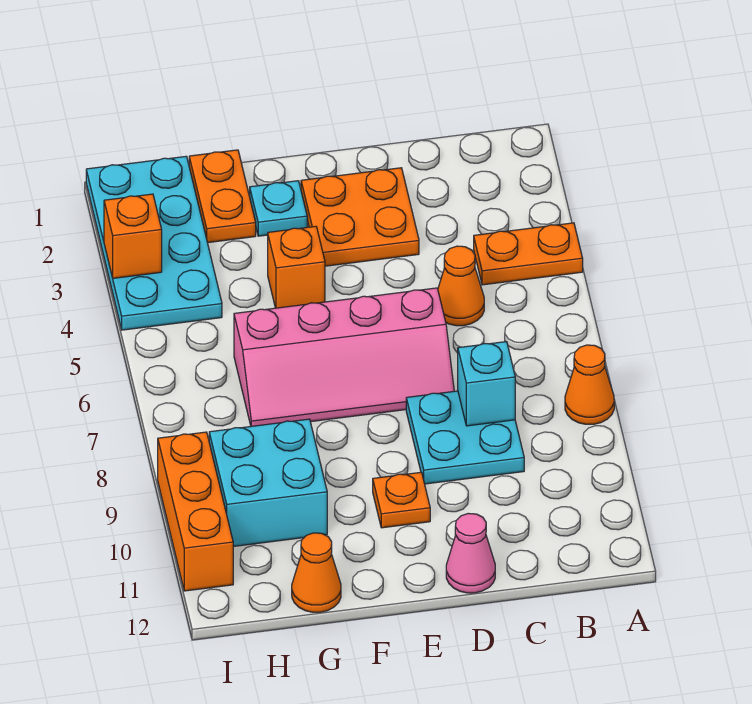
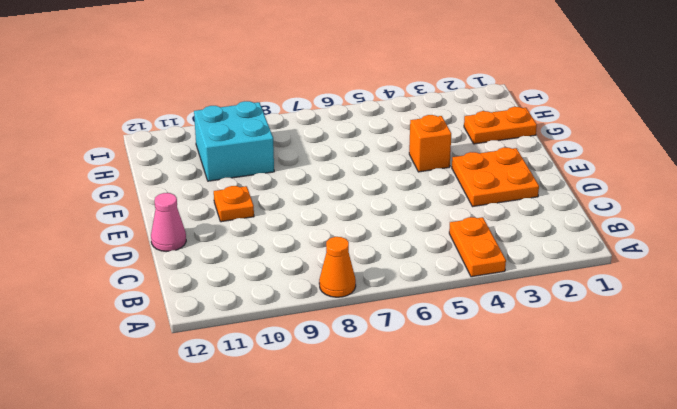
none -> orange 1x1 cone [438,246,484,326]
none -> cyan 2x2 plate [406,391,524,484]
none -> pink 2x4 slope [234,288,454,426]

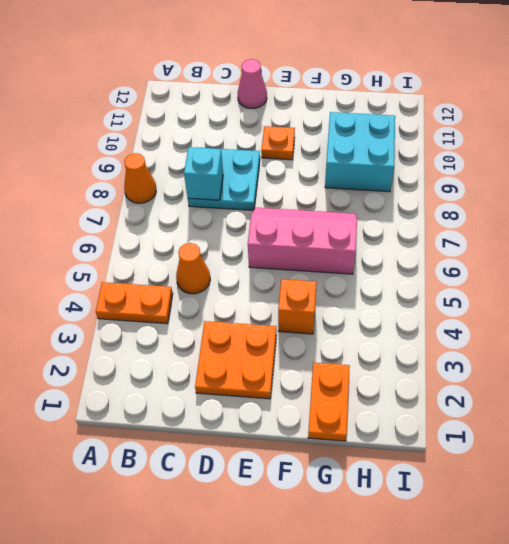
pink 2x3 slope [248,208,357,274] -> pink 2x4 slope [234,288,454,426]
none -> cyan 1x1 plate [250,181,307,236]
none -> orange 1x1 cone [292,533,341,612]
none -> cyan 2x4 plate [86,156,222,330]

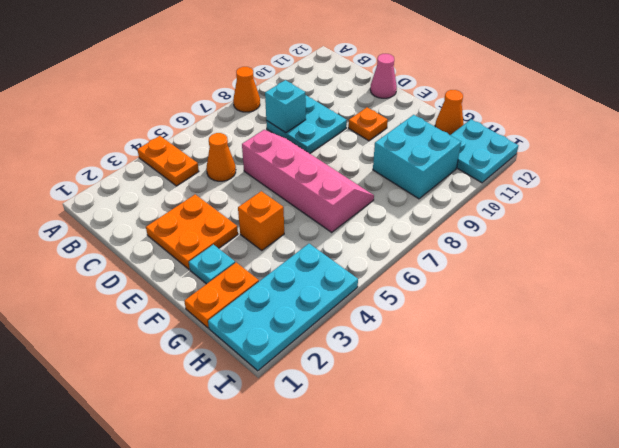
cyan 2x2 plate [450,119,518,183] -> orange 1x3 brick [158,432,233,591]
none -> orange 1x1 brick [104,194,162,278]

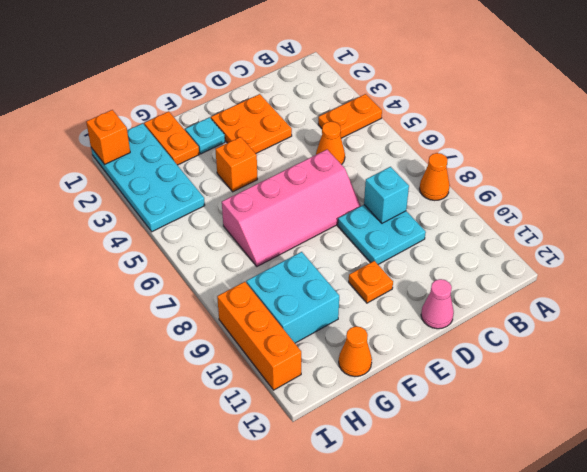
orange 1x1 brick [86,110,130,164] -> orange 1x1 brick moved to [104,194,162,278]

